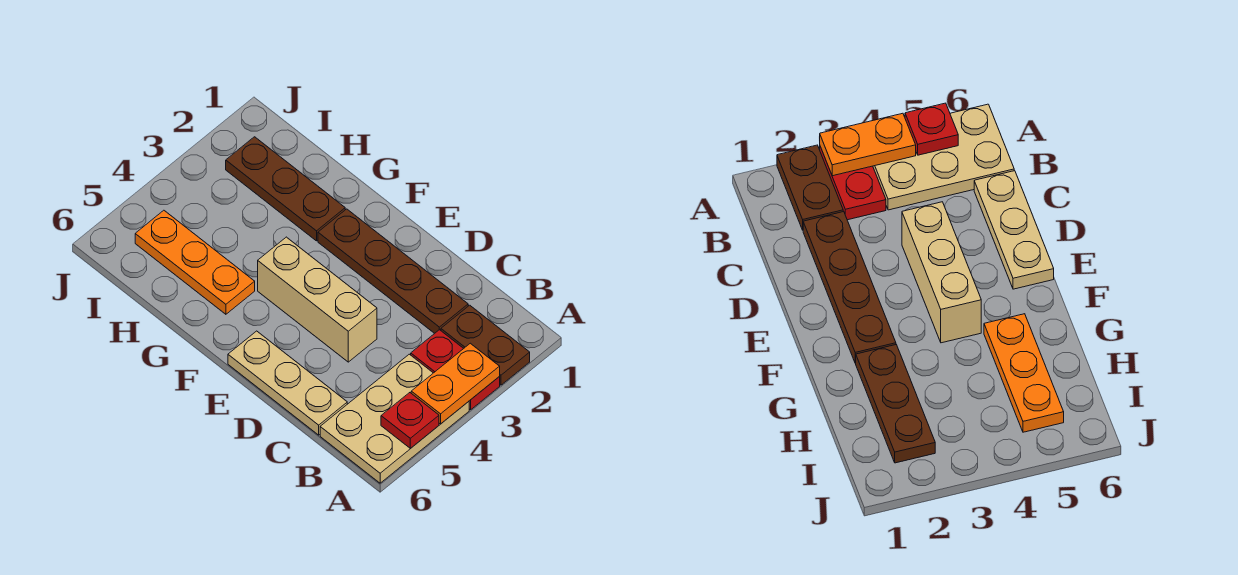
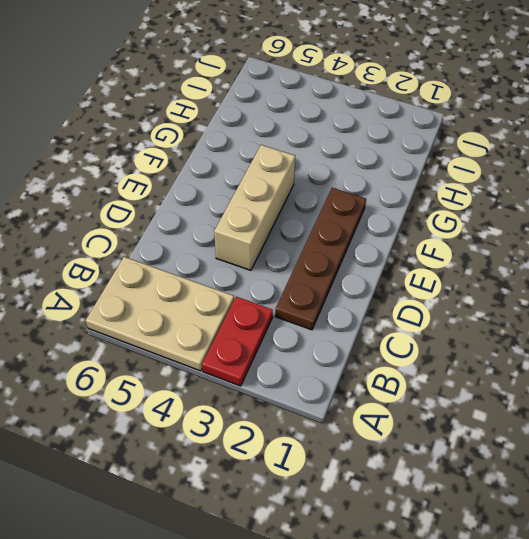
none -> brown 1x2 plate [441,305,530,385]
none -> tan 1x3 plate [228,331,347,435]

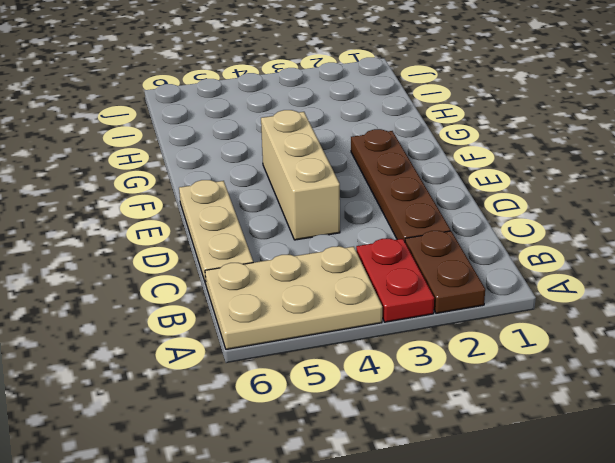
none -> brown 1x3 plate [226,137,345,241]
none -> orange 1x3 plate [135,210,255,314]

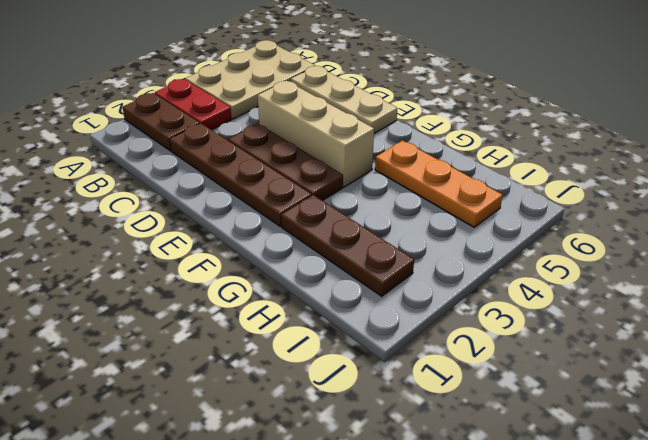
brown 1x3 plate [228,124,343,201] -> none
none -> orange 1x2 plate [411,343,500,424]
none -> red 1x1 plate [381,393,439,448]

